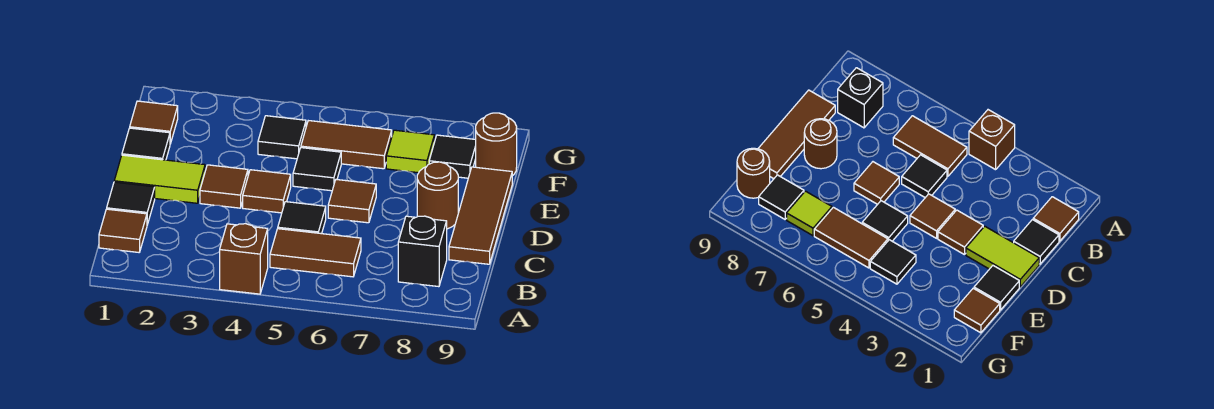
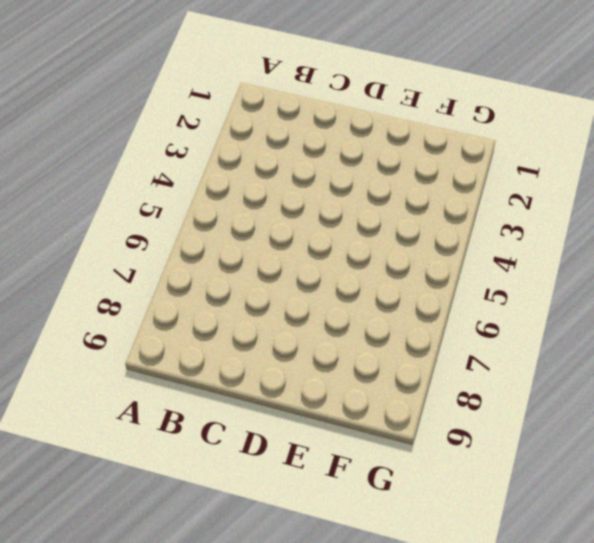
none -> brown 1x1 brick [220,224,268,294]
none -> brown 1x1 tile [99,209,147,252]
none -> brown 1x2 tile [270,229,361,277]

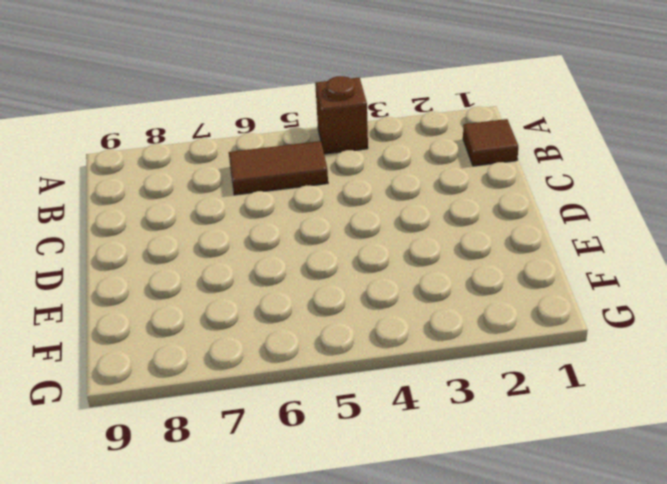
none -> black 1x1 brick [398,216,447,287]
none -> black 1x1 tile [107,182,155,225]
none -> black 1x1 tile [278,202,326,234]

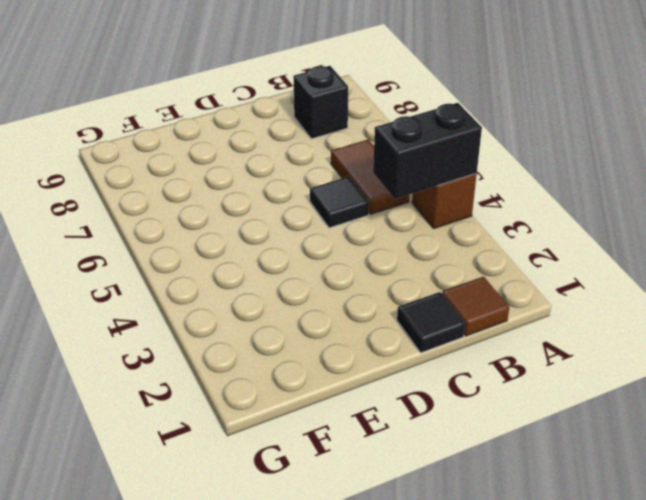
black 1x2 brick [373,103,482,199] -> none
none -> brown 1x3 tile [449,167,512,264]
none -> lime 1x2 tile [114,155,205,203]
none -> brown 1x1 tile [200,165,248,208]

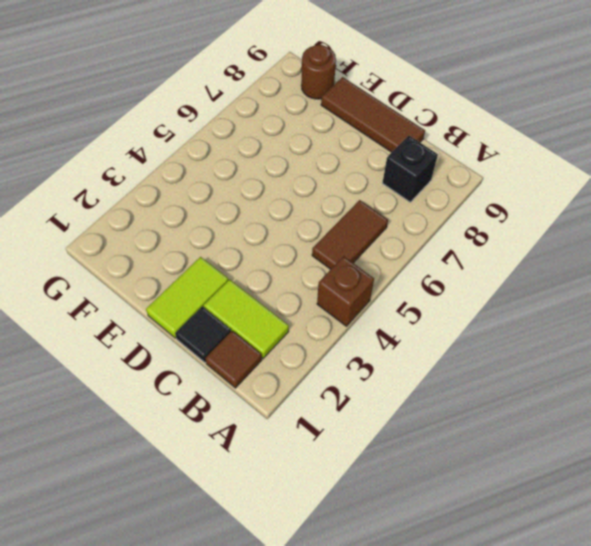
lime 1x2 tile [204,279,289,359] -> none
none -> black 1x1 tile [278,202,326,234]
none -> brown 1x1 tile [200,165,248,208]
none -> brown 1x1 tile [243,170,291,213]

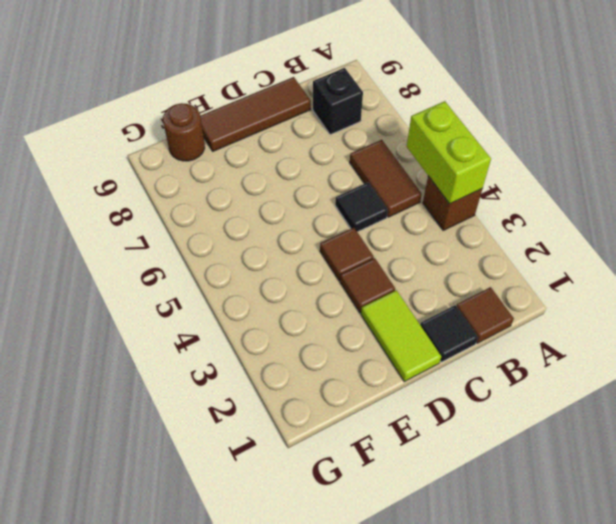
lime 1x2 brick [407,101,491,204] -> none
none -> brown 1x1 tile [328,180,376,223]
none -> brown 1x1 round brick [417,162,458,229]
none -> black 1x1 tile [122,128,170,160]

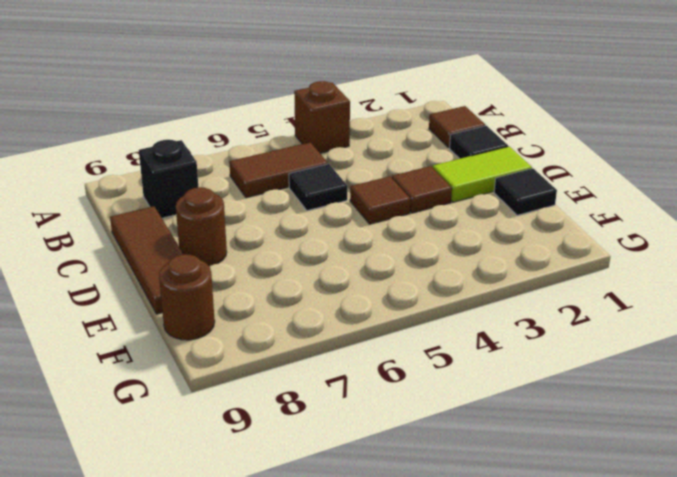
none -> brown 1x1 tile [328,180,376,223]
none -> black 1x1 tile [293,148,341,191]
none -> brown 1x1 tile [130,101,178,144]

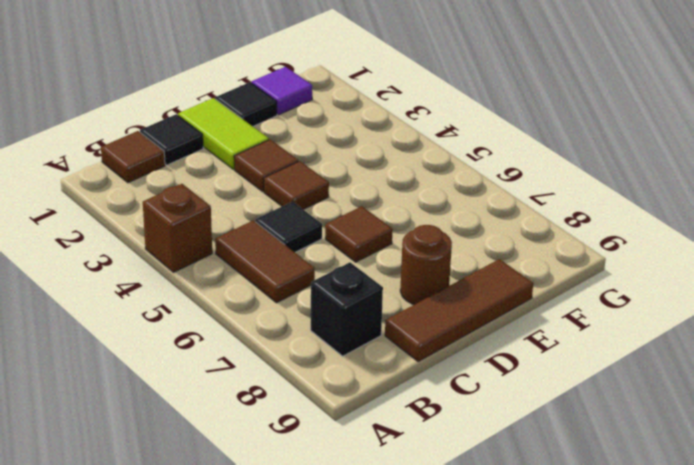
purple 1x1 tile [252,67,312,115] -> brown 1x1 tile [130,101,178,144]
none -> black 1x1 tile [293,148,341,191]
none -> black 1x1 tile [258,116,306,159]
none -> brown 1x2 tile [301,121,392,169]

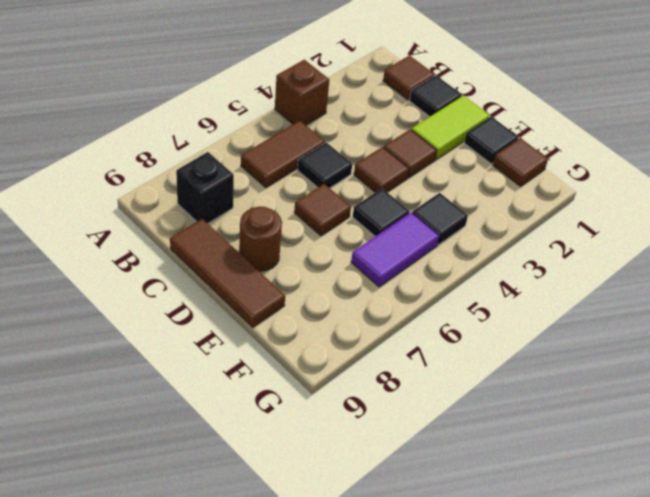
purple 1x2 tile [351,212,439,287] -> brown 1x2 tile [301,121,392,169]
none -> lime 1x1 tile [386,130,434,173]
none -> black 1x1 tile [429,135,476,178]
none -> brown 1x1 round brick [476,113,517,176]

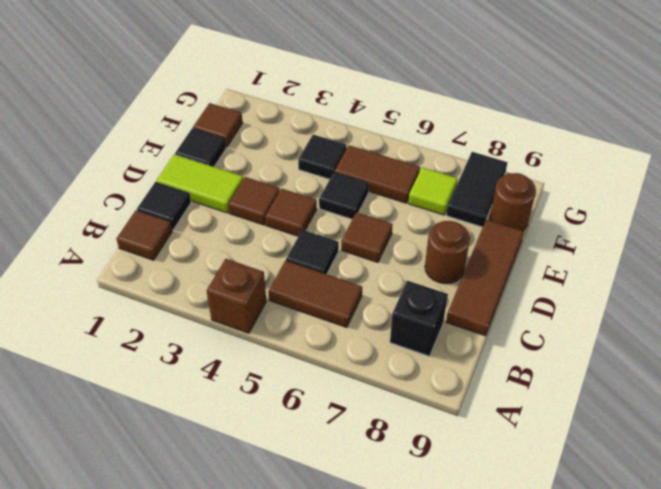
black 1x2 tile [446,152,507,227] -> black 1x1 tile [429,135,476,178]

